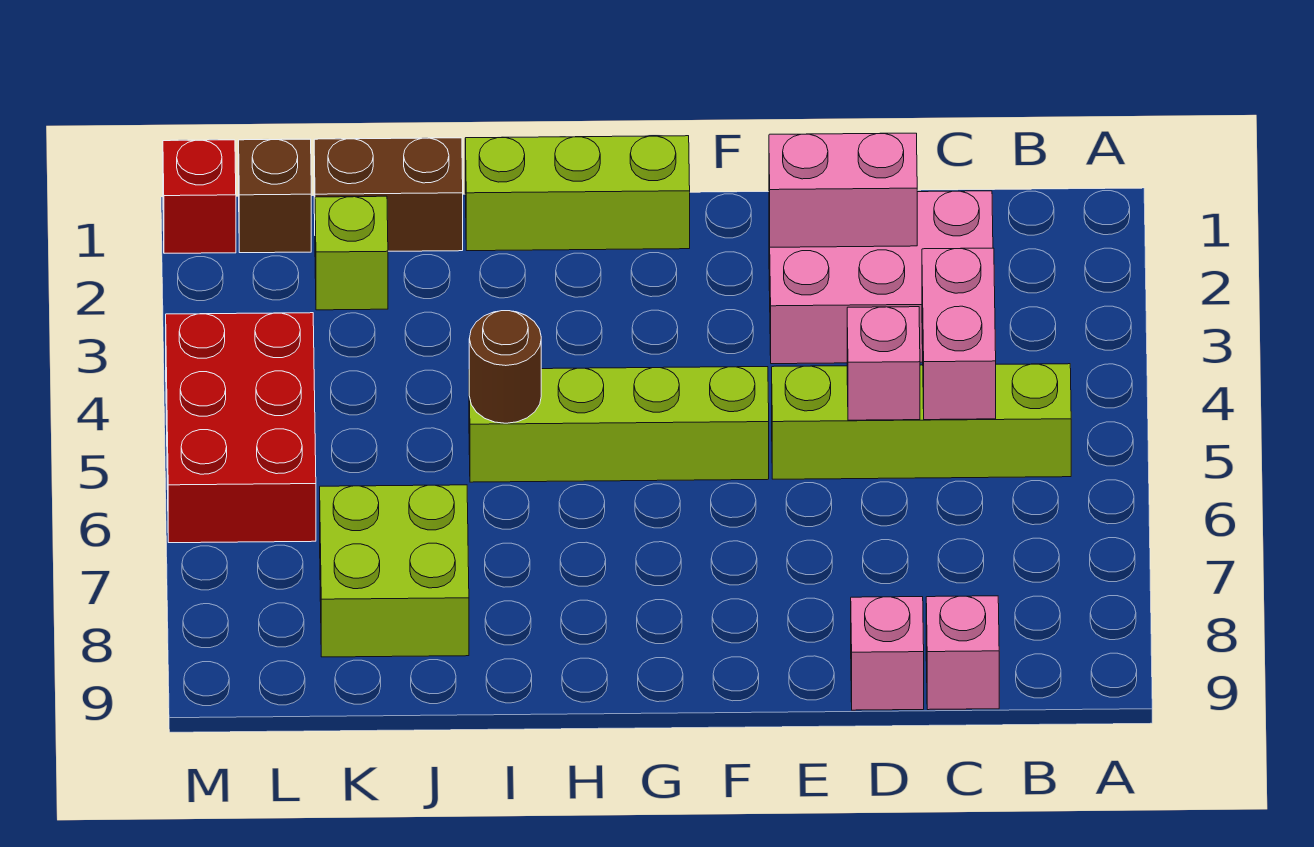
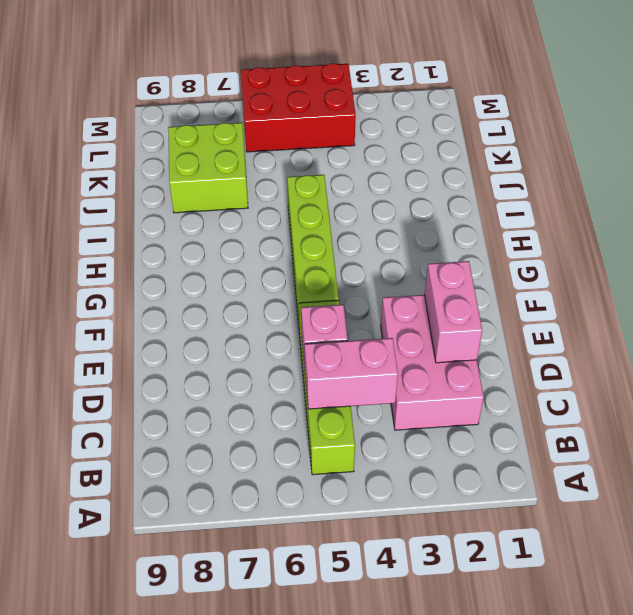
none -> pink 1x1 brick [926,596,999,710]
none -> pink 1x1 brick [851,597,924,710]
none -> lime 1x3 brick [465,136,690,251]

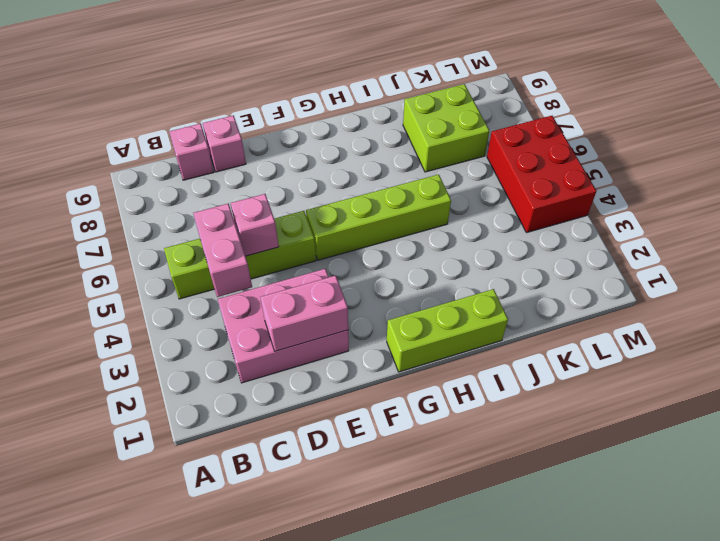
none -> brown 1x2 brick [314,138,463,251]
none -> lime 1x1 brick [315,196,388,310]
none -> brown 1x1 brick [239,139,311,253]

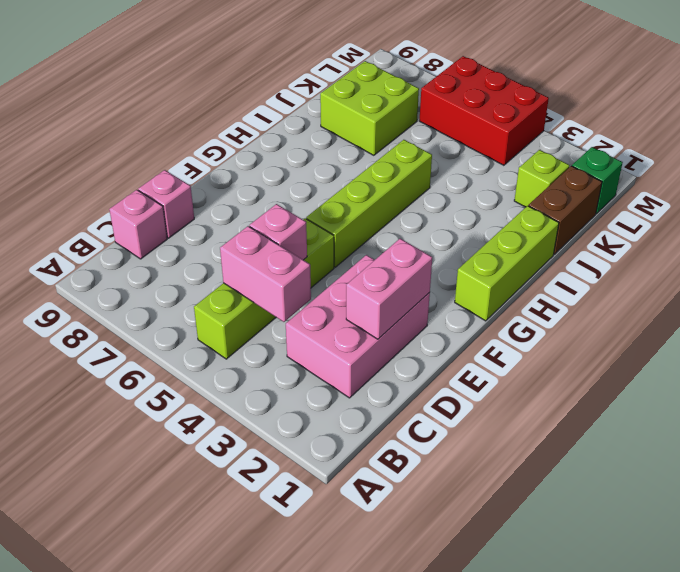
green 1x1 brick [572,147,623,214] -> brown 1x1 brick [239,139,311,253]
none -> red 1x1 brick [163,140,236,253]
none -> brown 1x1 round brick [469,311,541,423]

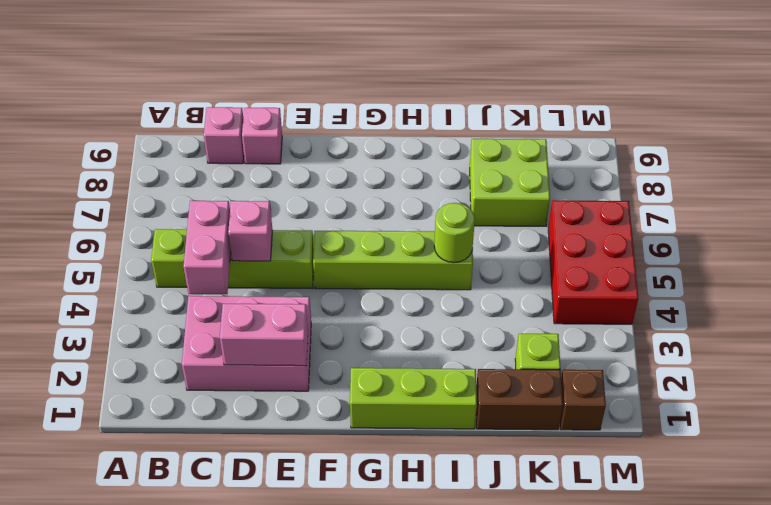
lime 1x1 round brick [434,203,475,263] -> brown 1x1 round brick [469,311,541,423]
none -> red 1x1 brick [163,140,236,253]

